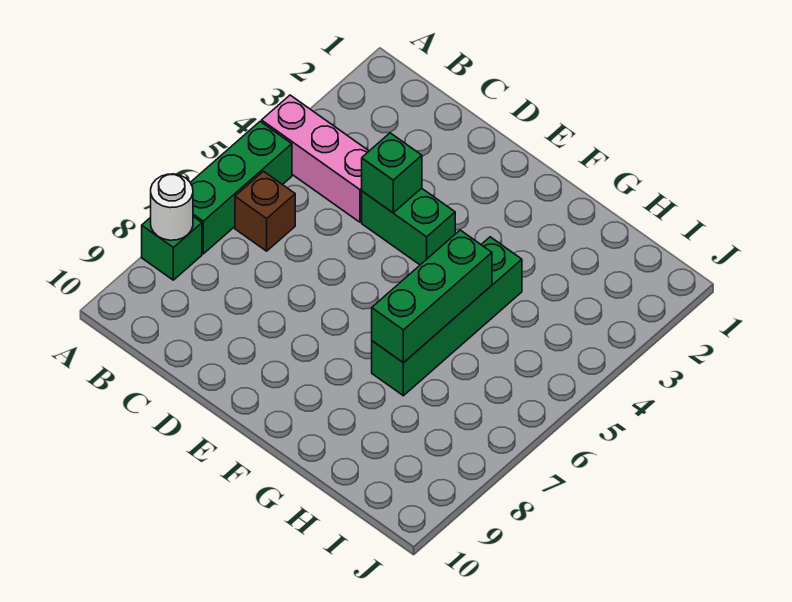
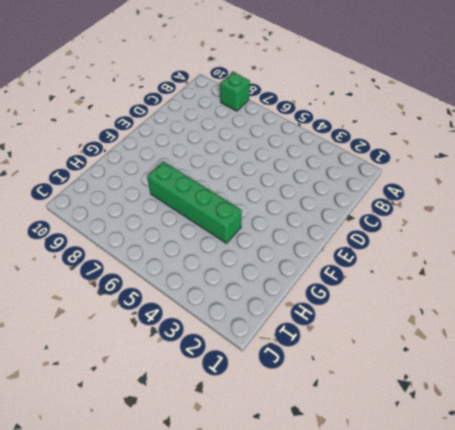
none -> pink 1x3 brick [262,95,369,222]
none -> green 1x3 brick [190,122,292,254]

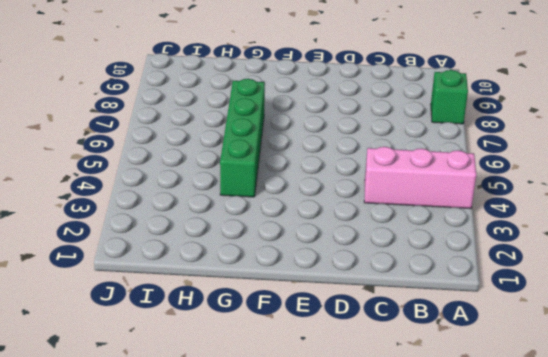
none -> green 1x3 brick [190,122,292,254]
none -> brown 1x1 brick [235,171,295,251]

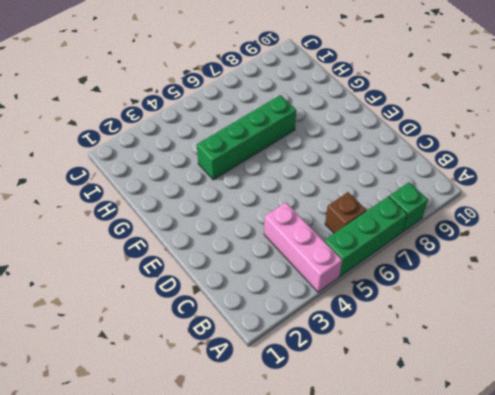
none -> green 1x2 brick [362,188,455,265]
none -> white 1x1 round brick [151,174,193,240]

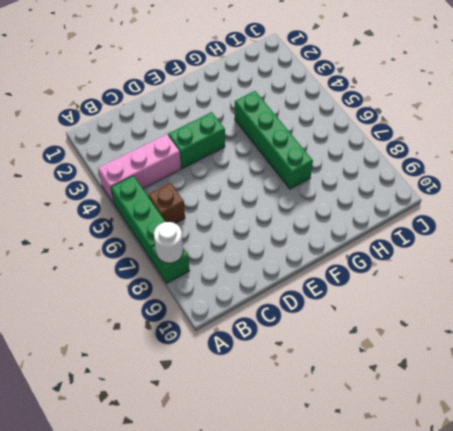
none -> green 1x1 brick [362,133,422,213]
none -> green 1x3 brick [372,230,492,363]

